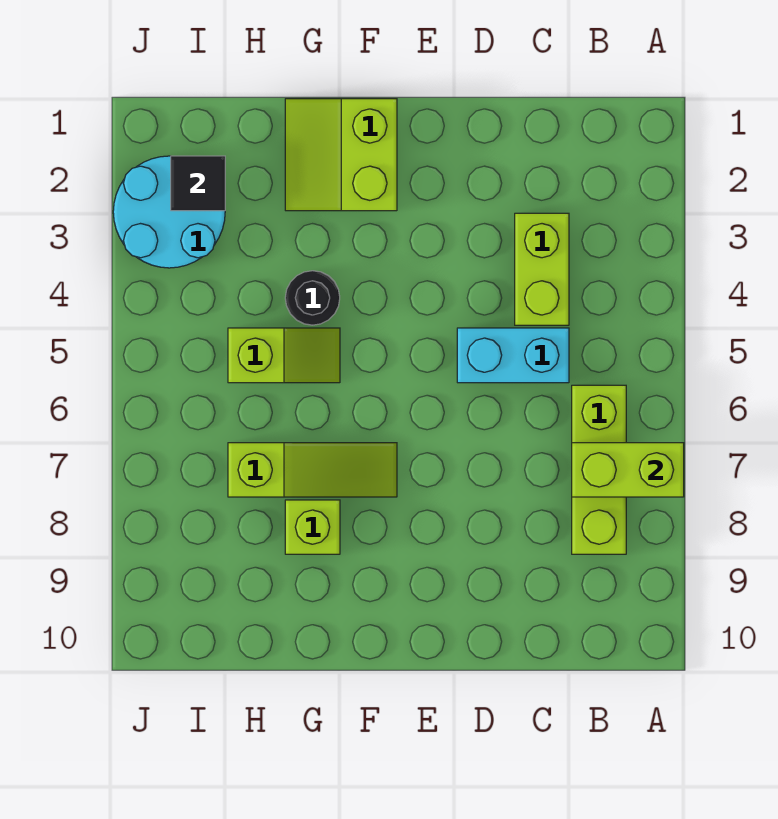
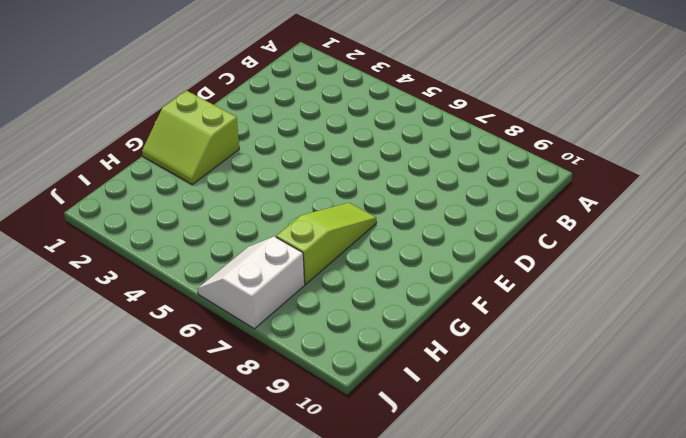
white 2x2 slope [197,236,305,329] -> none
none -> lime 1x3 brick [572,385,626,554]
none -> lime 1x2 brick [515,213,569,325]

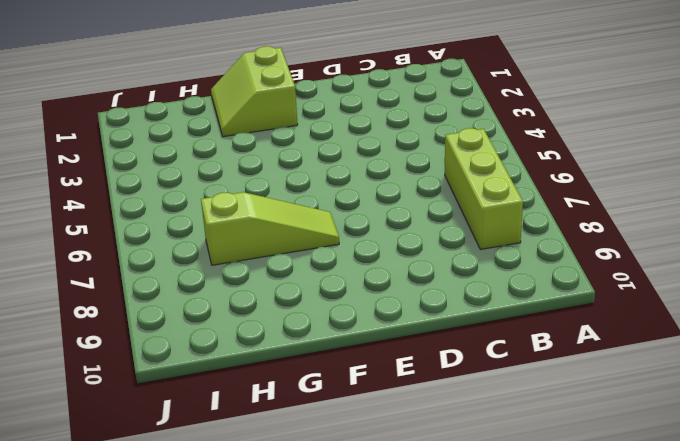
none -> lime 1x2 brick [515,213,569,325]
none -> cyan 1x2 brick [457,328,569,383]

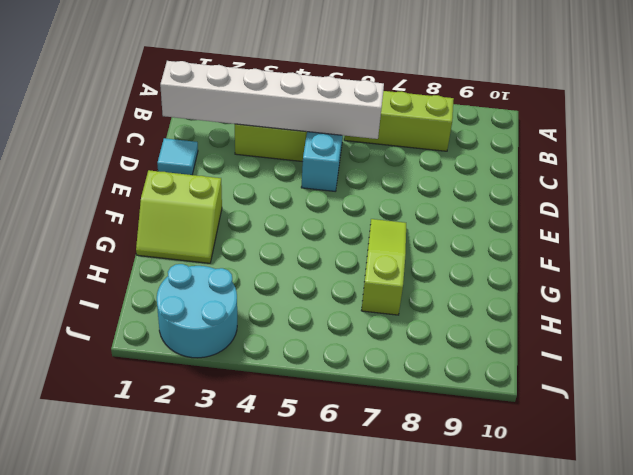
white 1x6 brick [160,61,384,139] -> none
cyan 1x1 tile [157,138,198,175] -> none
none -> black 1x1 round brick [285,271,340,325]
none -> lime 1x2 slope [228,328,340,383]

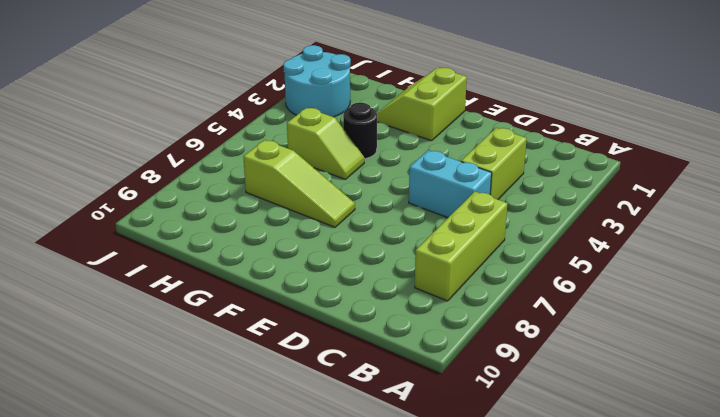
none -> lime 1x1 brick [285,500,340,554]
none -> lime 1x2 brick [572,443,684,497]

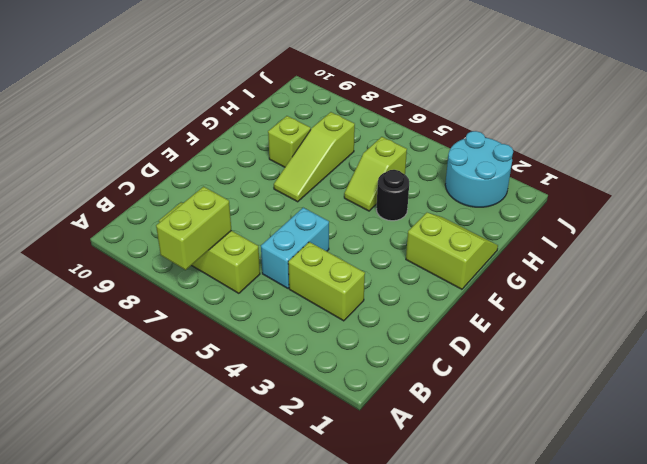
none -> black 1x1 tile [171,156,225,211]

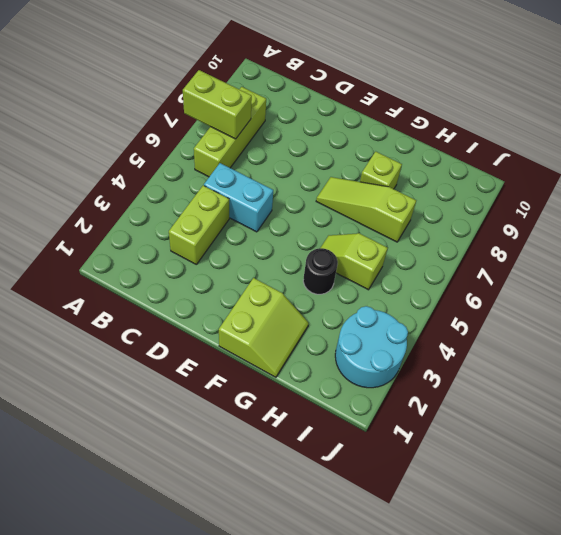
none -> black 1x1 tile [171,156,225,211]

